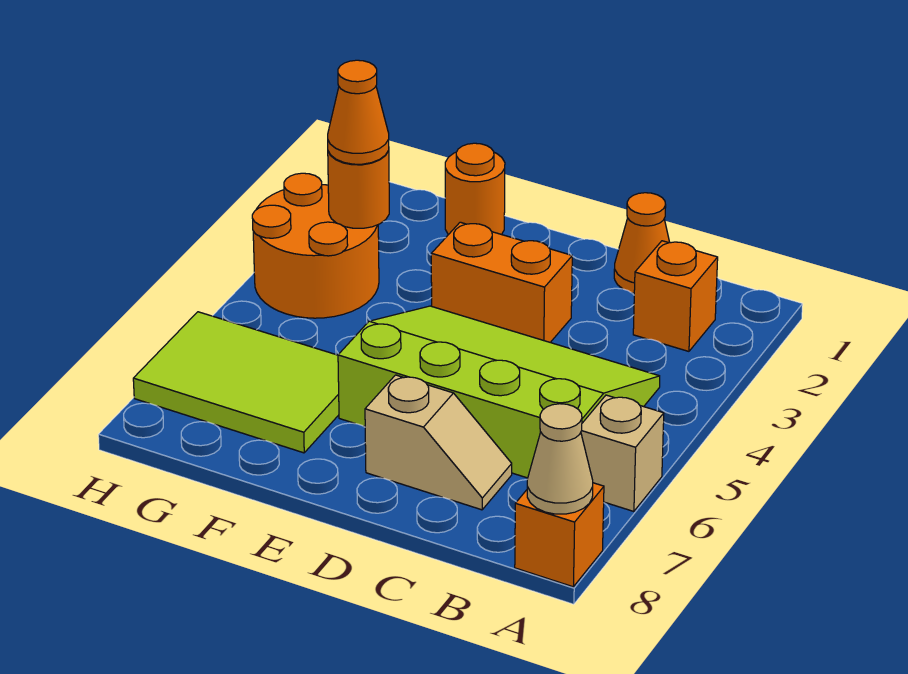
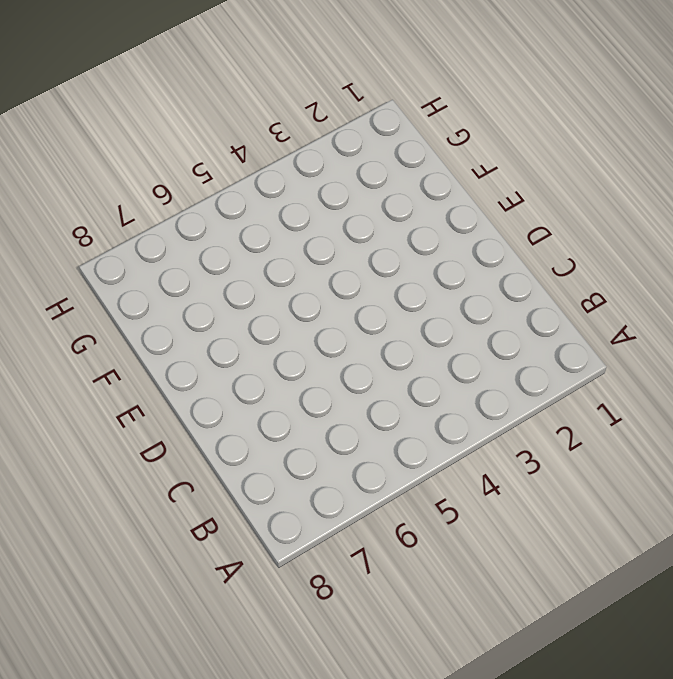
none -> tan 1x1 brick [581,395,664,511]
none -> orange 1x1 brick [515,483,604,587]
none -> orange 1x1 brick [633,241,718,351]

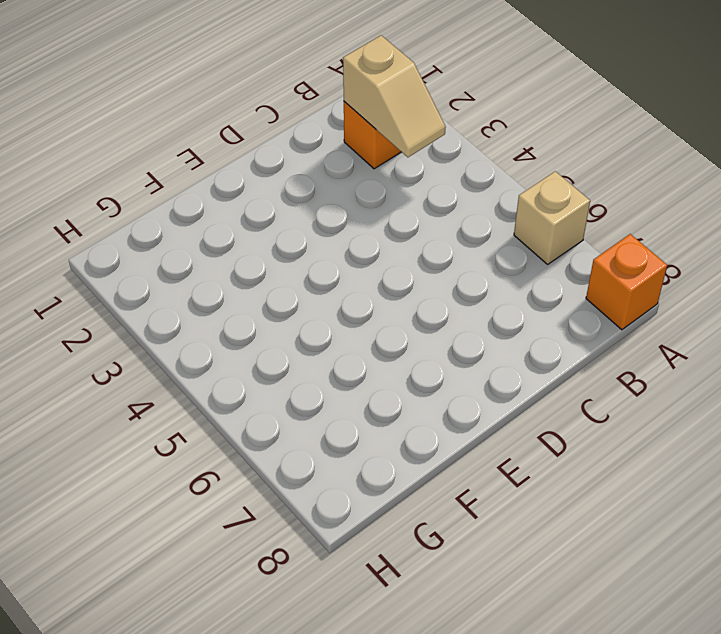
tan 1x2 slope [343,35,446,157] -> tan 1x2 slope turned to [365,375,512,510]
none -> lime 3x4 slope [338,306,660,478]
none -> orange 1x1 cone [614,193,670,293]
none -> orange 1x2 brick [431,222,572,342]

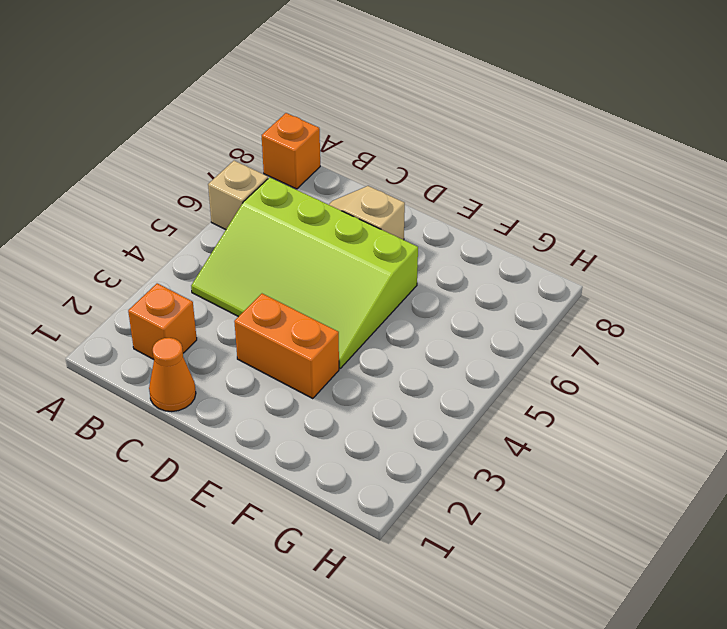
none -> orange 1x1 round brick [445,143,505,235]
none -> lime 2x3 tile [133,312,339,453]
none -> orange 2x2 round brick [252,173,379,318]

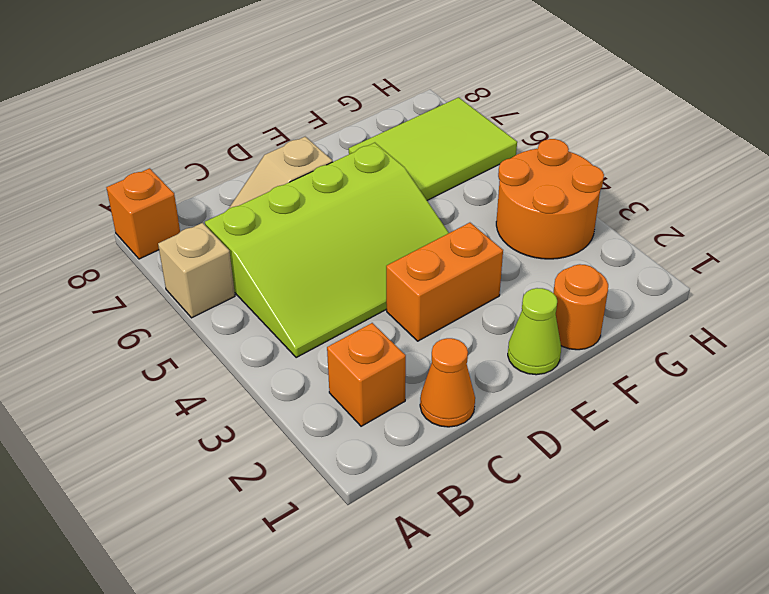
lime 1x1 cone [508,288,561,375] -> none
none -> tan 1x1 cone [527,404,593,514]
none -> orange 1x1 round brick [328,150,389,228]
none -> orange 1x1 cone [328,60,389,164]

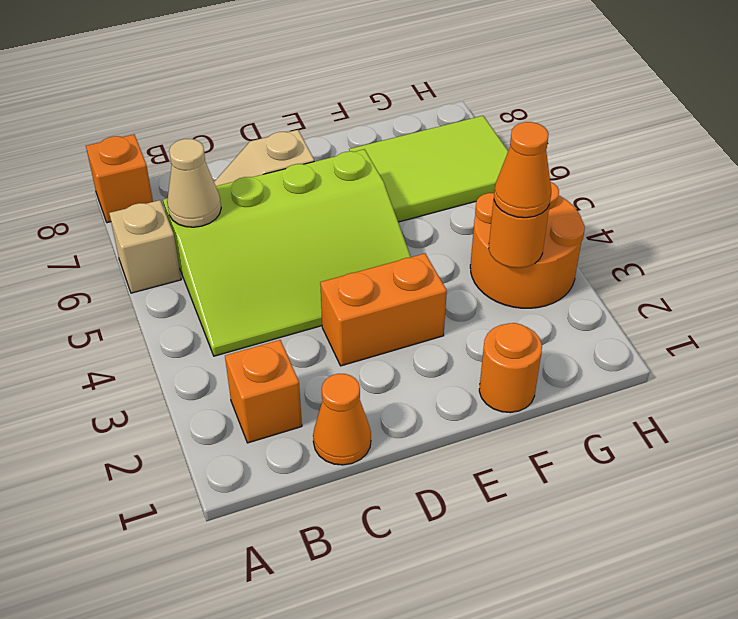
tan 1x1 cone [167,139,221,227] -> tan 1x1 cone moved to [527,404,593,514]

